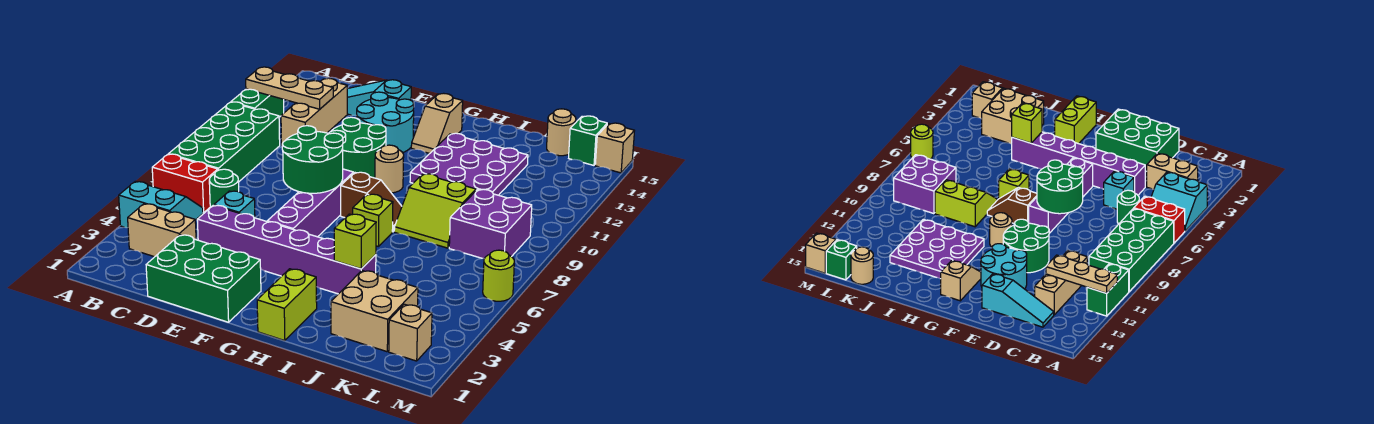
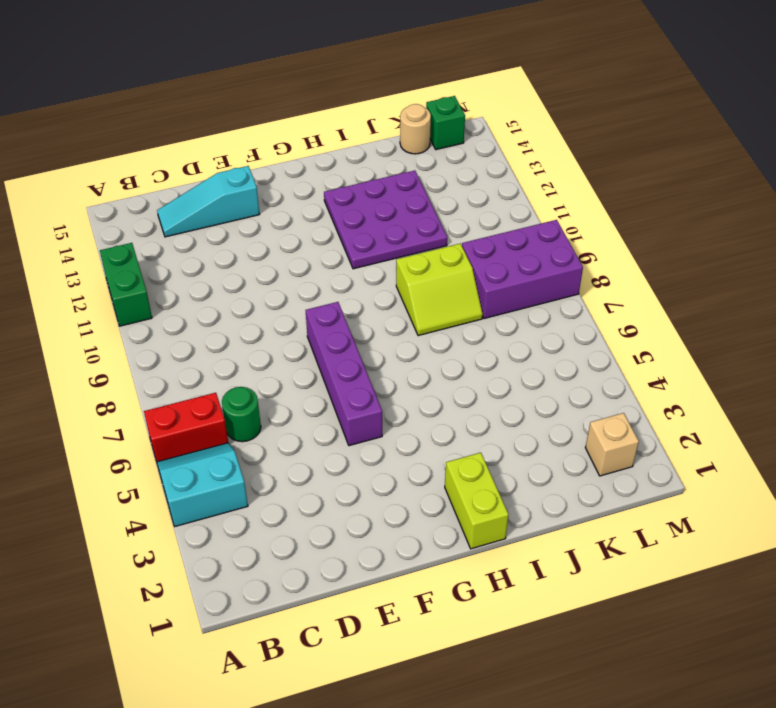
purple 2x3 brick [462,220,583,319] -> purple 2x2 brick [449,189,532,259]
none -> green 2x4 brick [169,102,280,182]
none -> tan 1x2 brick [128,204,196,257]
none -> tan 1x3 brick [281,78,347,145]
none -> green 2x3 brick [146,235,261,322]

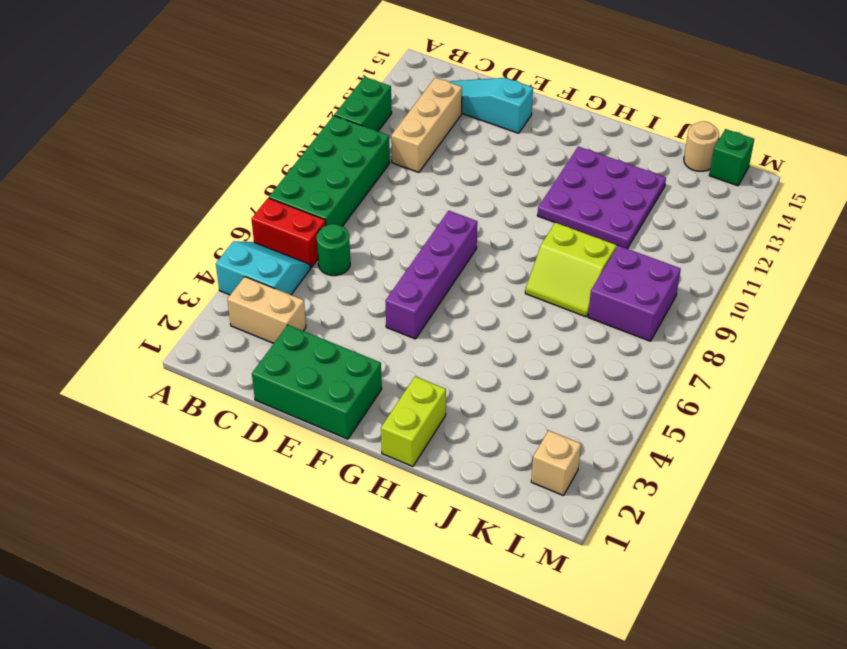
none -> purple 1x6 brick [197,205,376,294]
none -> cyan 1x1 brick [214,191,255,218]
none -> green 2x2 round brick [329,117,386,178]
none -> cyan 2x2 round brick [357,92,414,153]

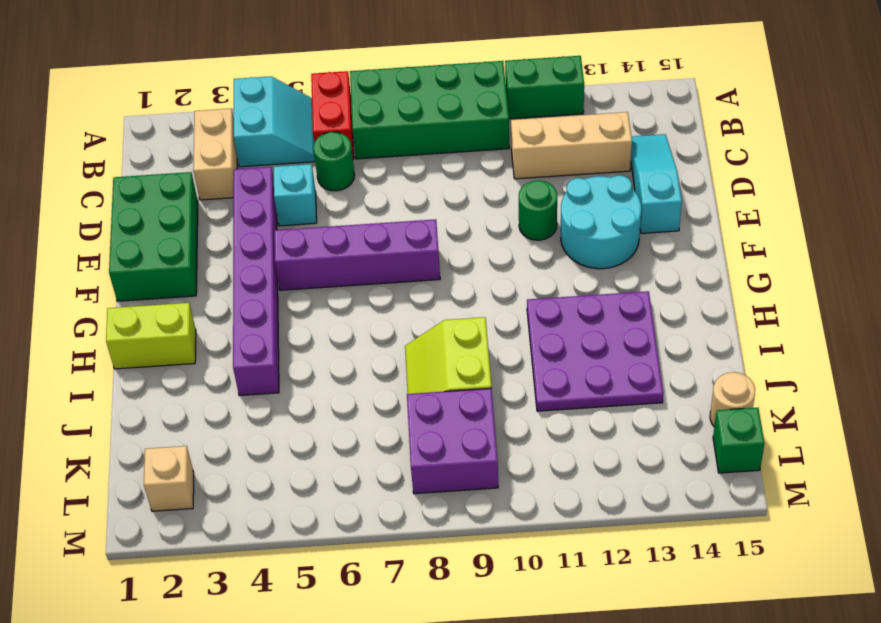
green 1x1 round brick [519,181,557,240] -> green 2x2 round brick [329,117,386,178]
none -> brown 1x2 slope [341,172,402,232]
none -> tan 1x1 round brick [375,145,404,193]
none -> tan 1x2 slope [411,93,463,154]
none -> lime 1x1 brick [353,194,393,247]

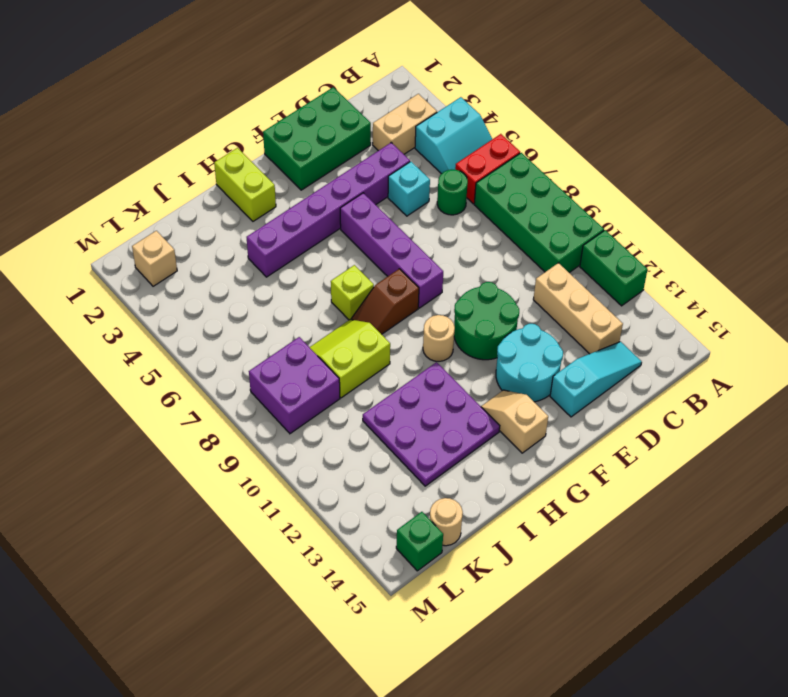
none -> tan 2x2 brick [331,271,418,352]
none -> lime 1x1 round brick [483,250,514,301]
none -> tan 1x1 brick [595,123,634,173]
none -> tan 1x3 plate [246,67,333,109]

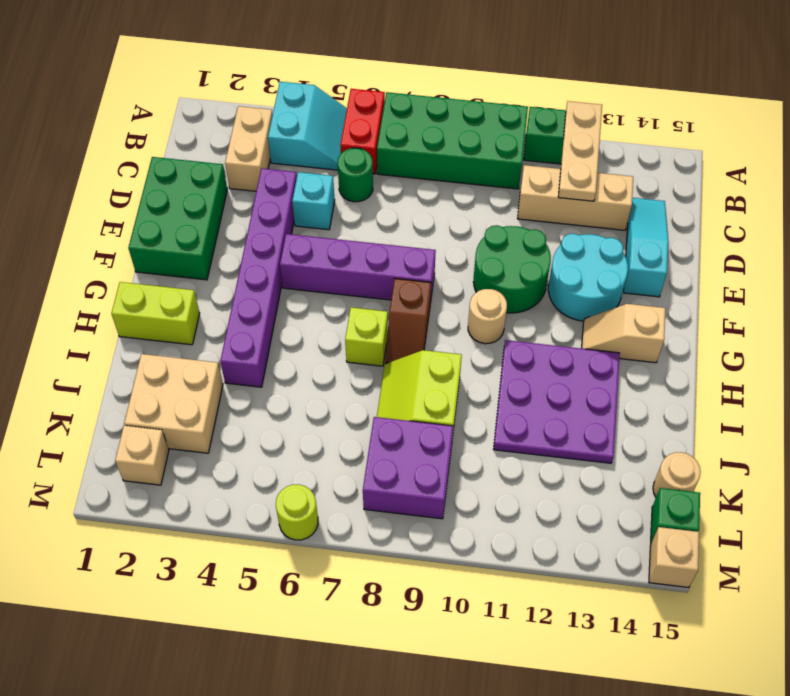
none -> green 2x2 round brick [282,126,343,193]
none -> lime 1x1 brick [334,214,376,269]

